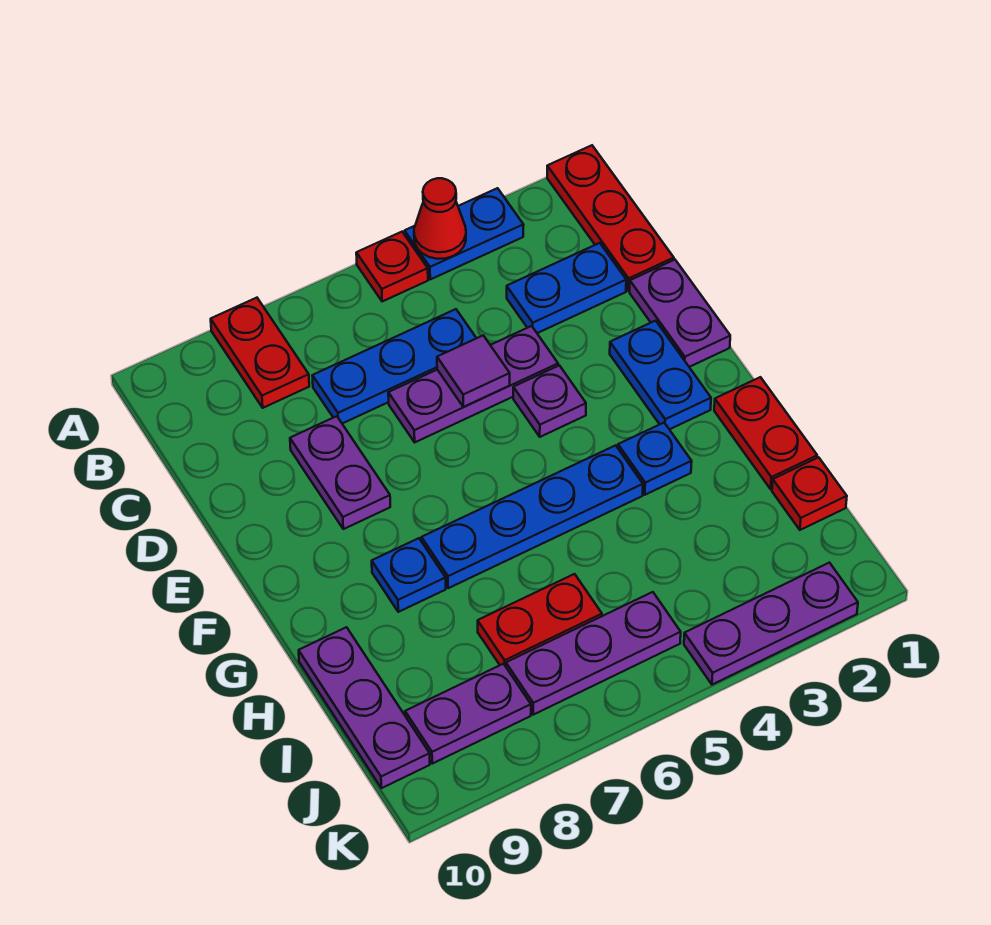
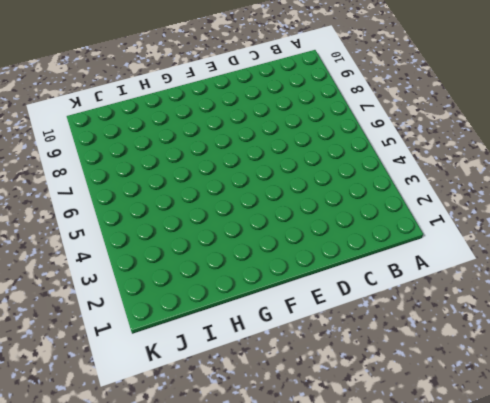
none -> red 1x3 plate [547,145,674,291]
none -> blue 1x2 plate [405,188,524,279]
none -> red 1x1 plate [356,232,428,302]

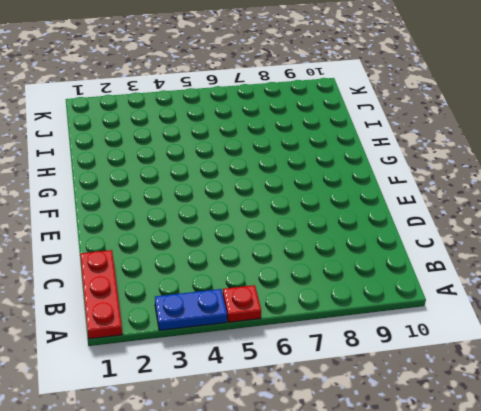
none -> red 1x2 plate [211,298,309,408]
none -> blue 1x2 plate [507,243,626,333]
none -> blue 1x3 plate [312,309,476,424]

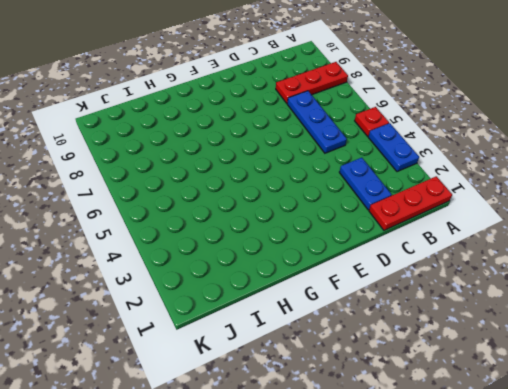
red 1x3 plate [276,62,348,103] -> red 1x2 plate [211,298,309,408]
none -> purple 1x2 plate [630,260,730,367]
none -> purple 1x3 plate [388,326,558,442]
none -> purple 1x2 plate [290,416,390,529]

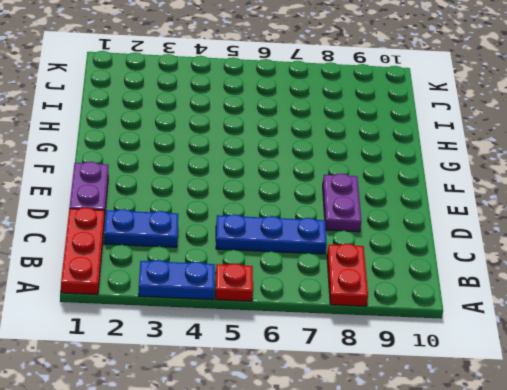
none -> purple 1x3 plate [388,326,558,442]
none -> blue 1x2 plate [610,321,711,429]
none -> purple 1x1 plate [513,365,586,437]

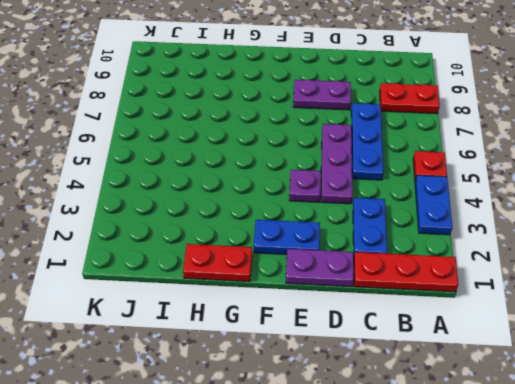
none -> blue 1x1 plate [618,423,692,495]
none -> blue 1x4 plate [421,445,643,588]
none -> blue 1x1 plate [372,538,446,612]

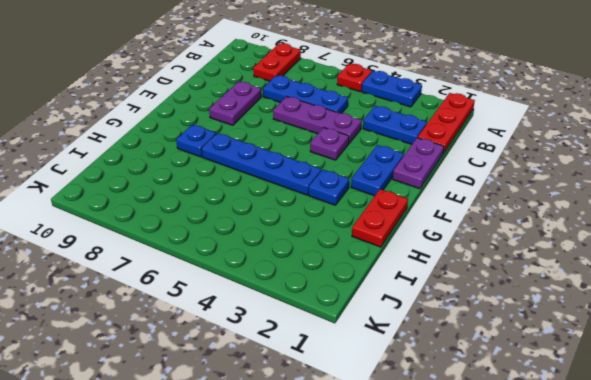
none -> purple 1x3 plate [299,627,430,788]
none -> red 1x1 plate [772,457,847,530]
none -> red 1x2 plate [478,574,602,666]

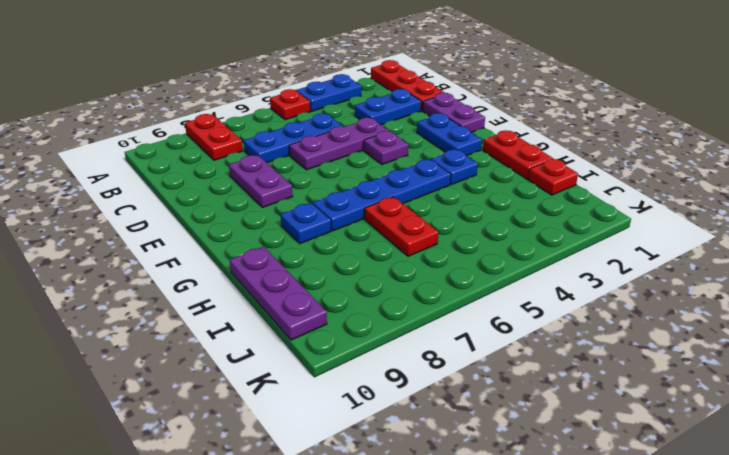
red 1x2 plate [365,197,438,256] -> red 1x2 plate turned to [478,574,602,666]
none -> purple 1x3 plate [506,592,681,715]
none -> purple 1x2 plate [405,664,531,764]
none -> purple 1x3 plate [684,563,858,685]

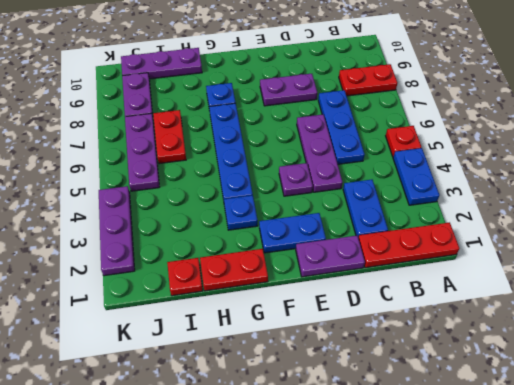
none -> red 1x1 cone [414,178,466,259]
none -> purple 1x1 tile [437,336,510,407]

